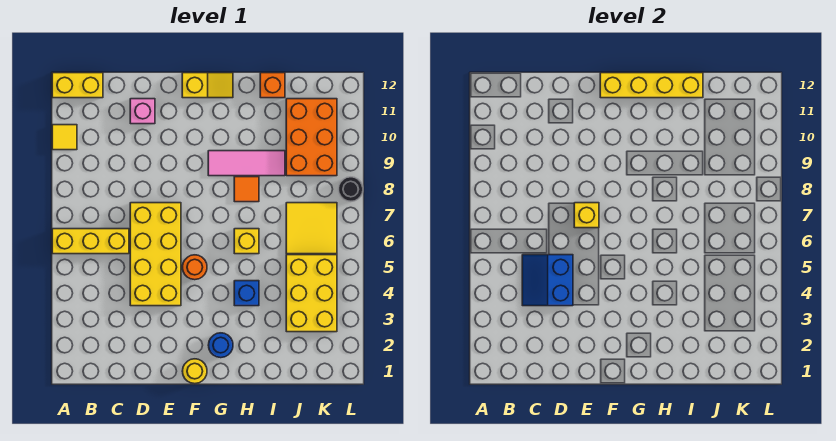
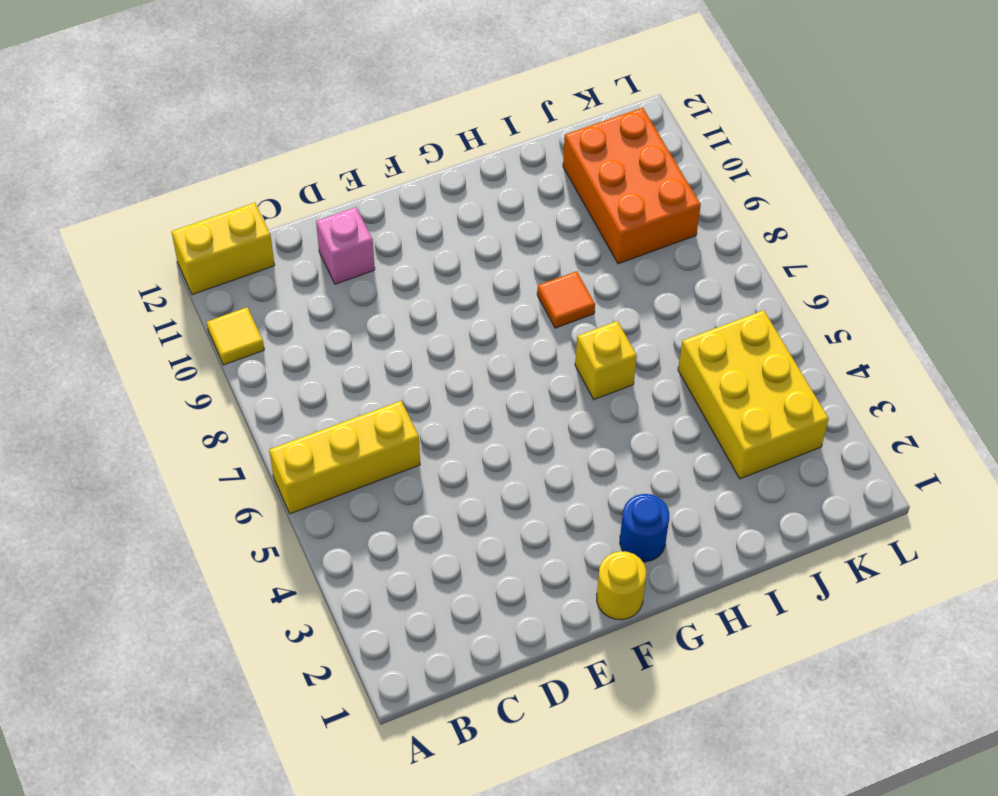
none -> yellow 2x4 brick [130,203,181,306]
none -> orange 1x1 round brick [182,255,207,280]
none -> yellow 1x2 slope [182,73,233,98]

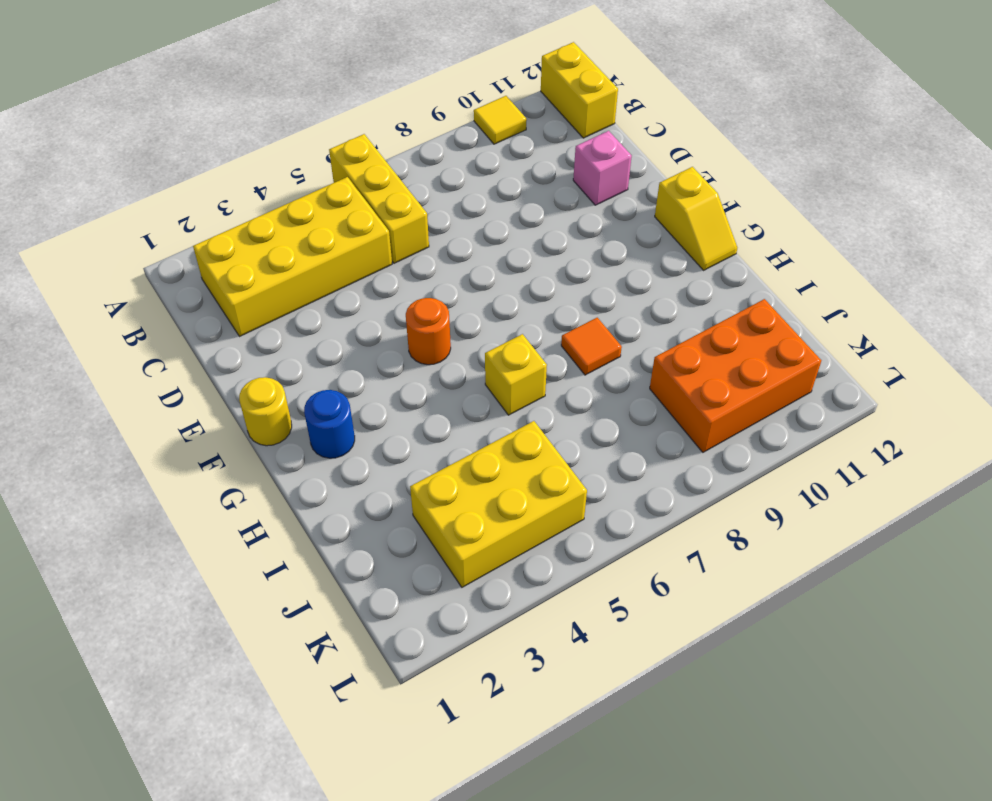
yellow 2x4 brick [193,177,392,337] -> yellow 2x4 brick moved to [130,203,181,306]
none -> pink 1x3 tile [208,151,285,176]
none -> blue 1x1 brick [234,281,259,306]
none -> orange 1x1 brick [260,73,285,98]

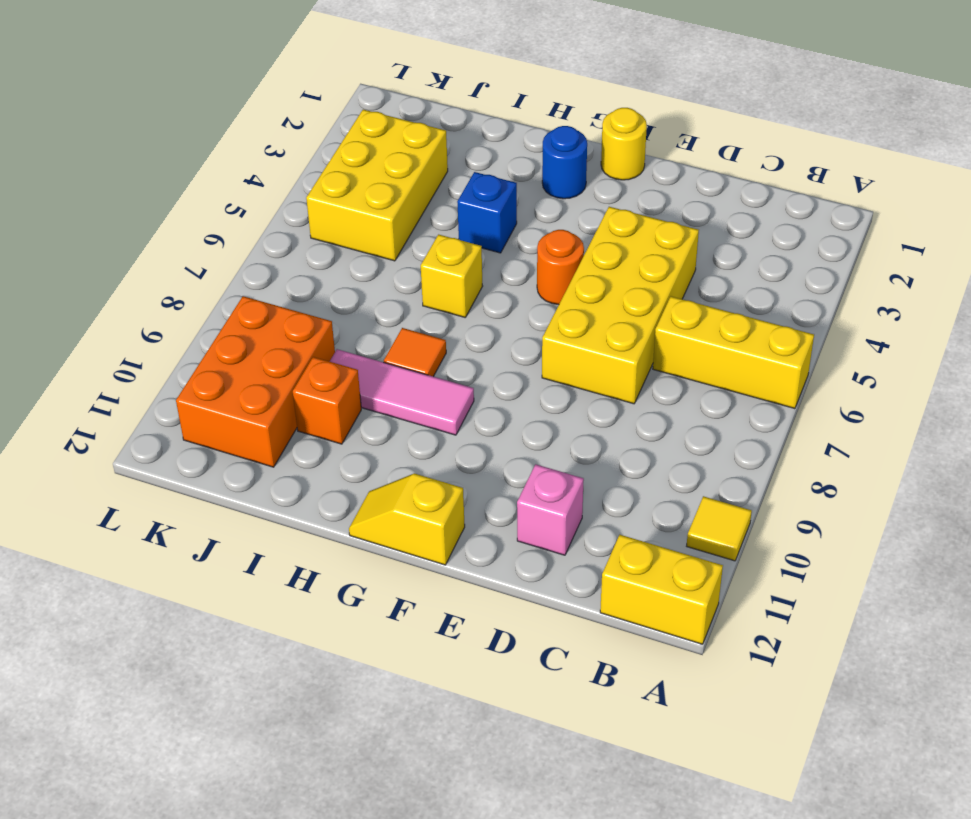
orange 1x1 brick [293,357,361,444] -> orange 1x1 brick moved to [260,73,285,98]
none -> yellow 2x2 tile [286,203,337,254]
none -> black 1x1 round brick [338,177,363,202]
none -> blue 2x2 slope [522,255,573,306]

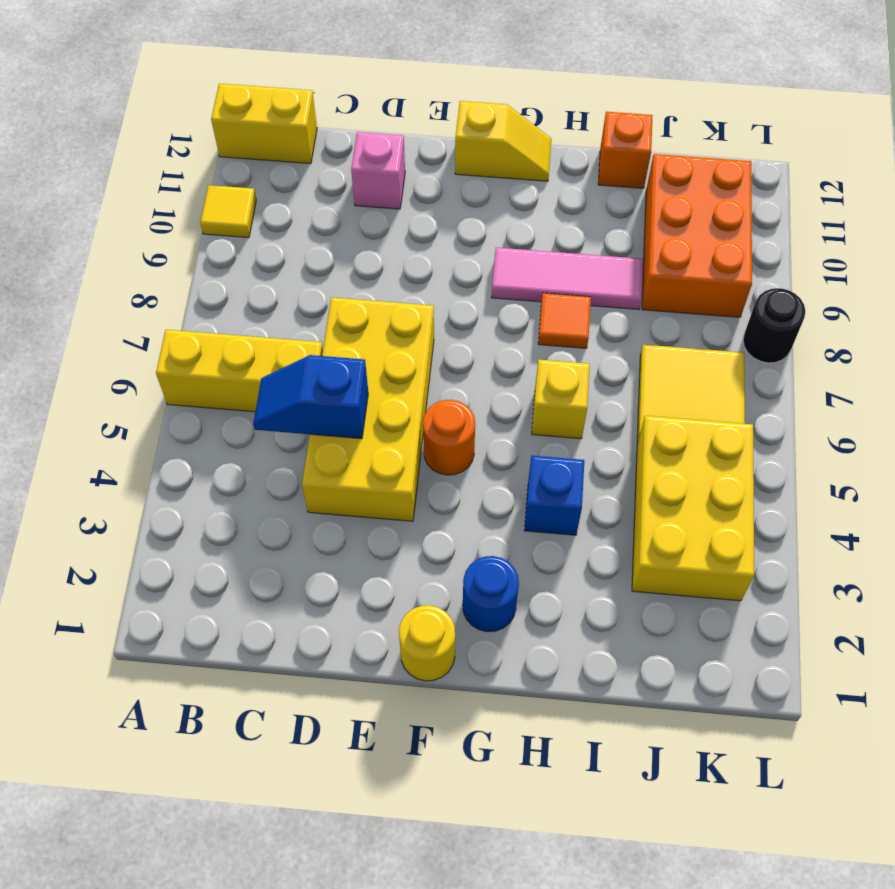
blue 1x2 slope [253,355,368,439] -> blue 2x2 slope [522,255,573,306]
none -> yellow 1x1 brick [574,203,599,228]
none -> yellow 1x4 brick [600,73,703,98]

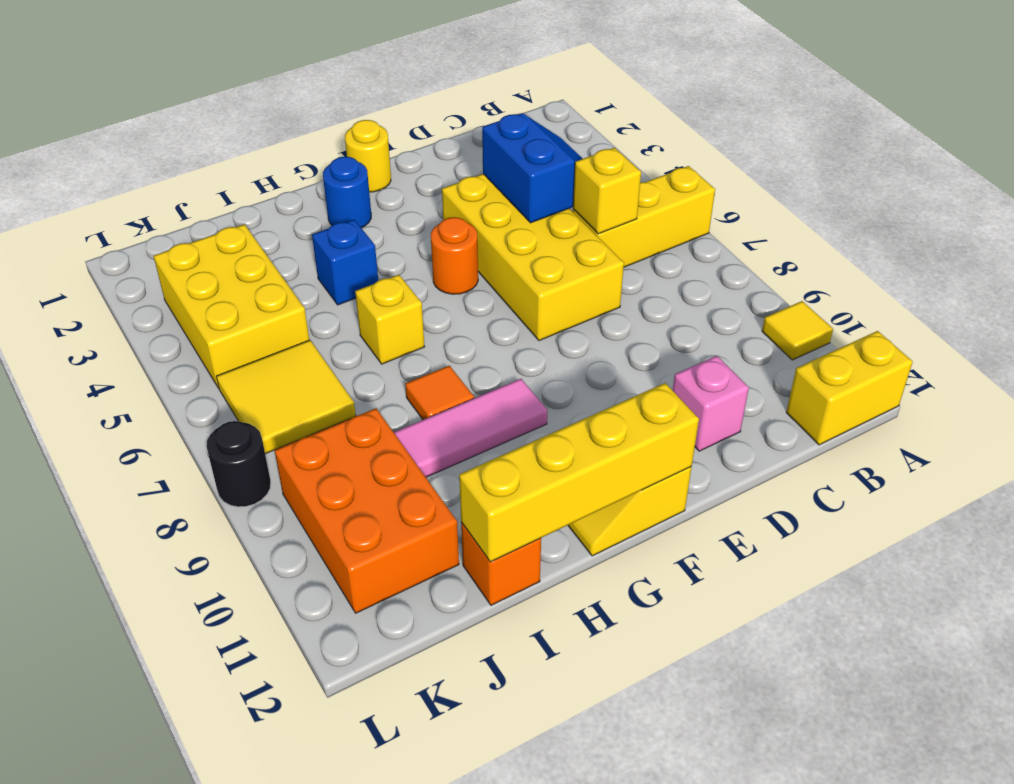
yellow 1x1 brick [573,148,641,234] -> yellow 1x1 brick moved to [574,203,599,228]

